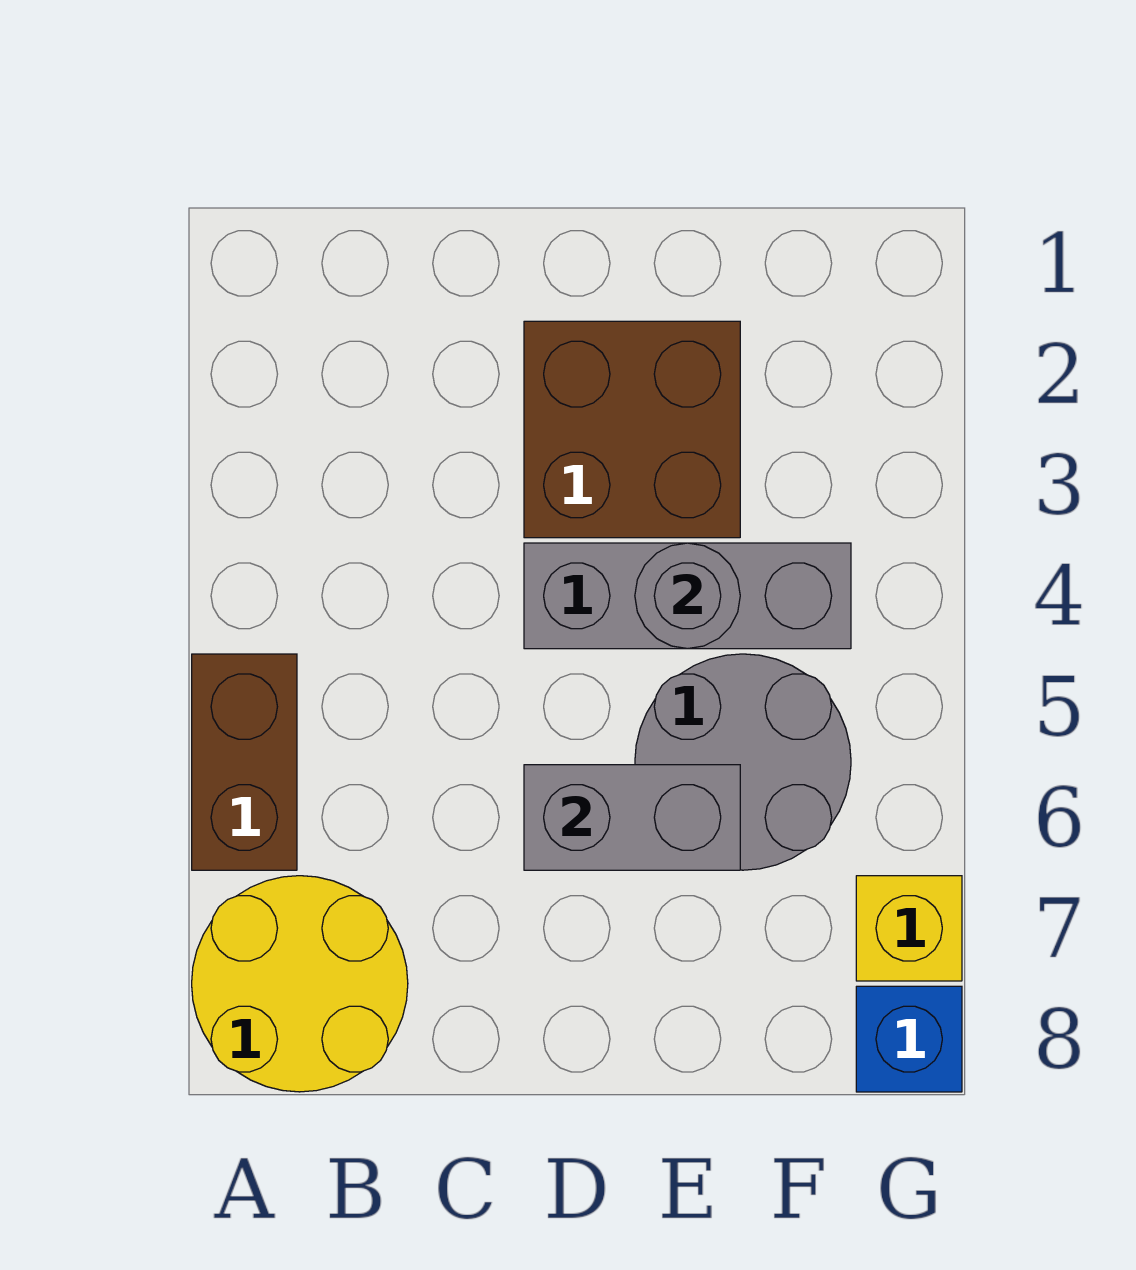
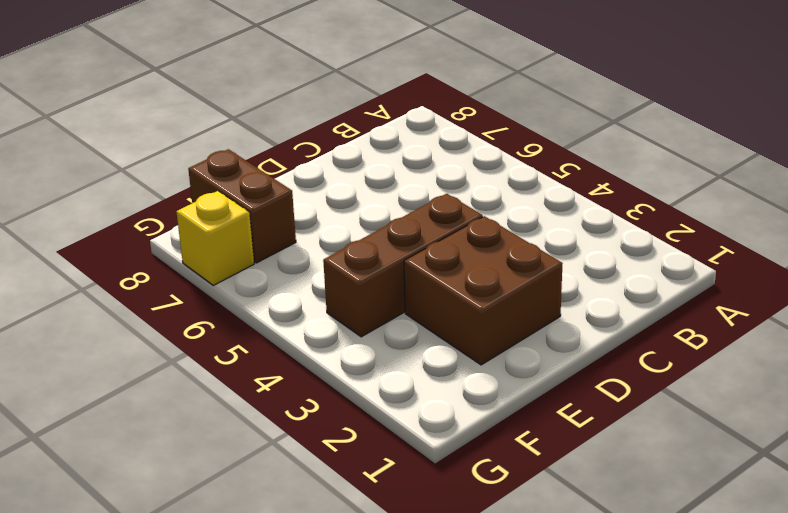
brown 1x3 brick [323,194,483,337] -> grey 1x3 brick [524,543,851,649]
brown 1x2 brick [188,149,296,263] -> brown 1x2 brick moved to [192,654,297,870]
none -> yellow 2x2 round brick [192,876,408,1092]
none -> grey 2x2 round brick [635,654,851,870]

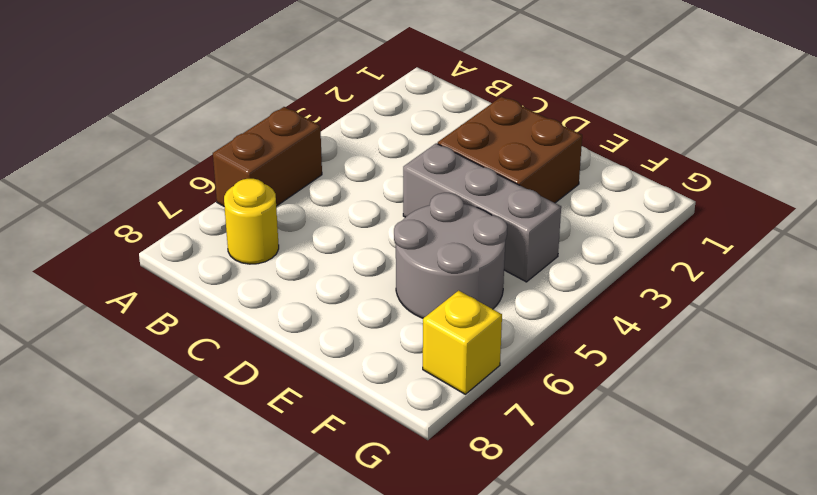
yellow 1x1 round brick [224,179,279,264] -> yellow 2x2 round brick [192,876,408,1092]
none -> blue 1x1 brick [856,986,962,1092]
none -> grey 1x2 brick [524,765,740,870]

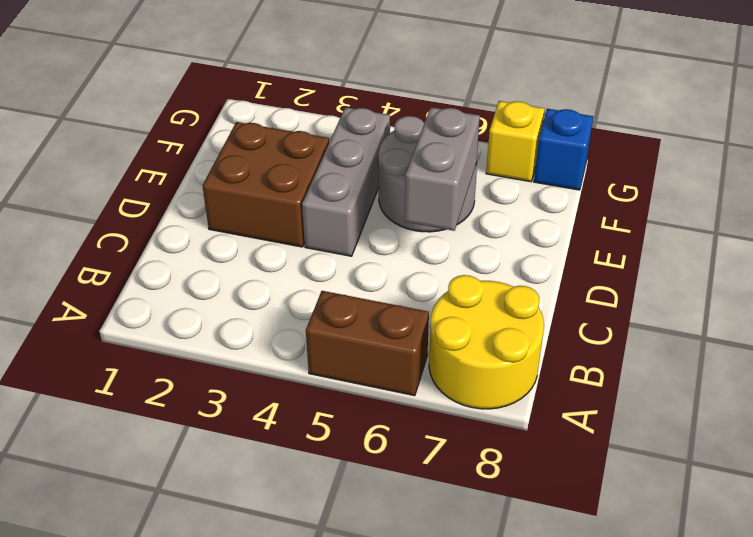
none -> grey 1x1 round brick [635,543,740,649]

